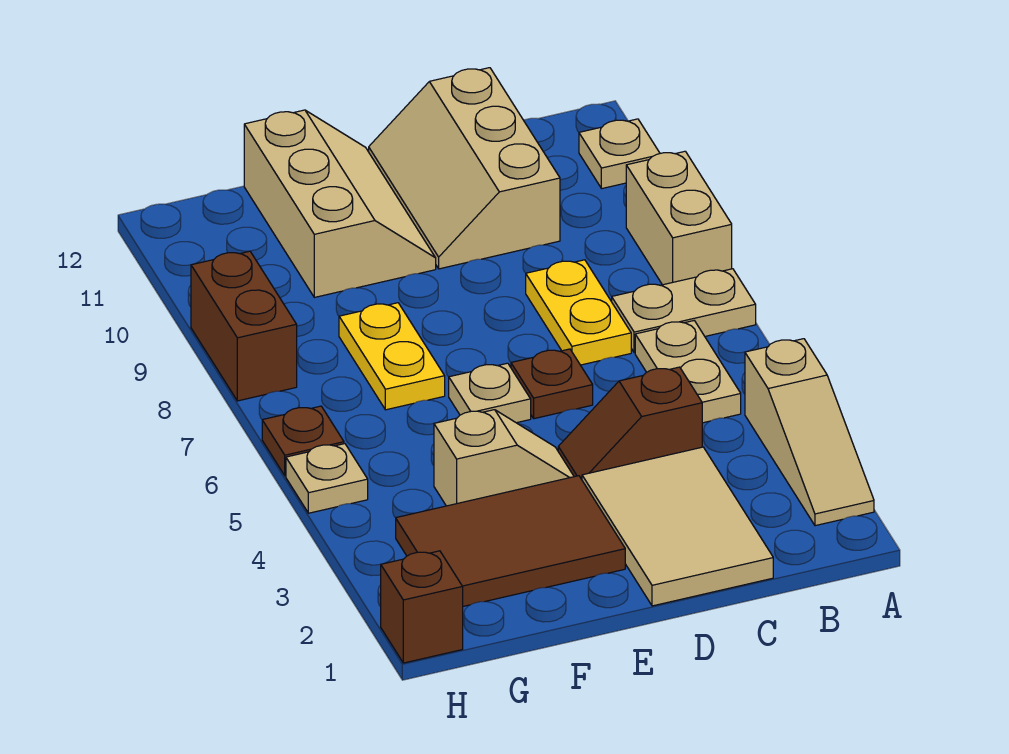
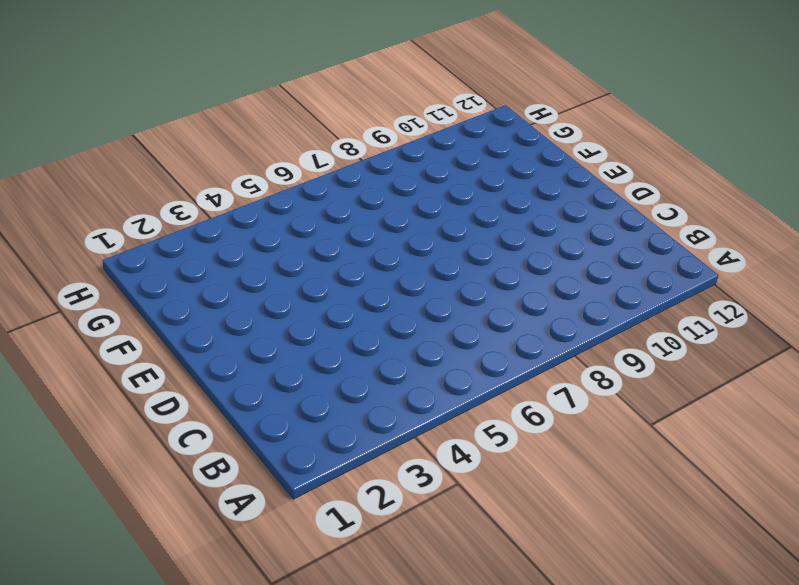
none -> tan 1x3 slope [745,339,874,526]
none -> tan 1x2 plate [612,269,756,353]
none -> tan 1x2 brick [626,151,732,285]

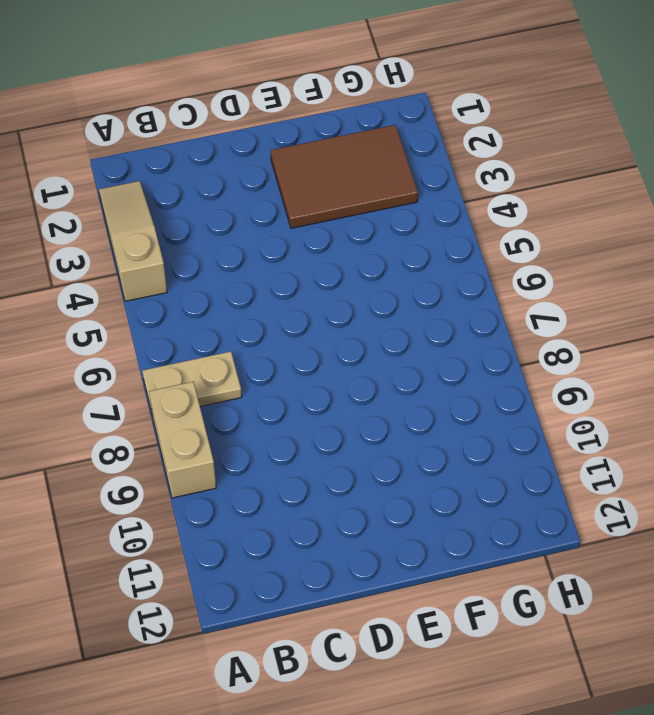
none -> tan 1x1 plate [579,119,660,189]
none -> tan 1x2 plate [635,321,741,423]
none -> tan 2x3 tile [582,447,773,606]

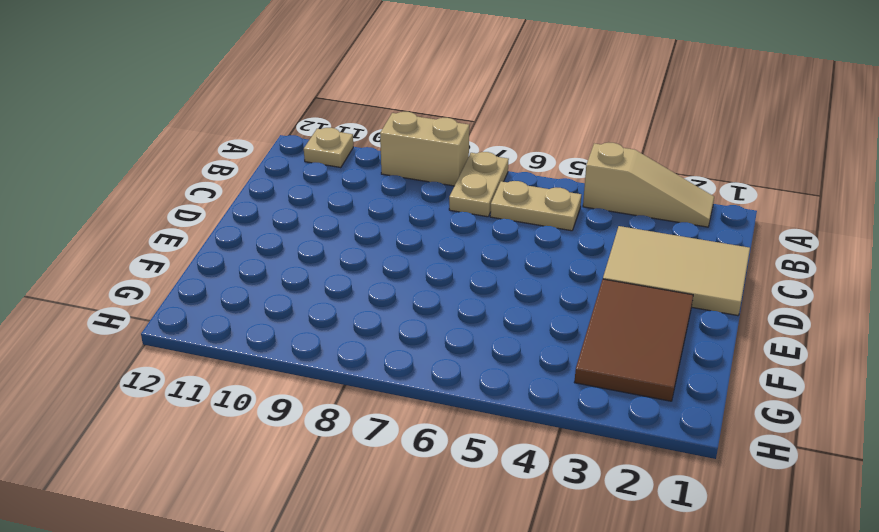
none -> brown 1x2 slope [558,367,702,479]
none -> yellow 1x2 plate [526,260,631,365]
none -> tan 2x3 slope [369,68,560,269]

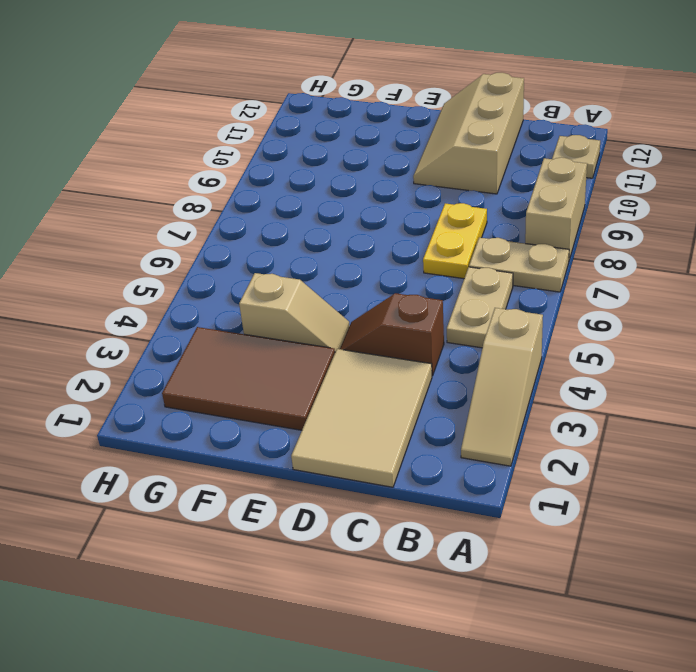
none -> brown 1x1 plate [511,349,593,419]
none -> tan 1x1 plate [449,363,531,423]
none -> tan 2x3 slope [244,110,436,297]

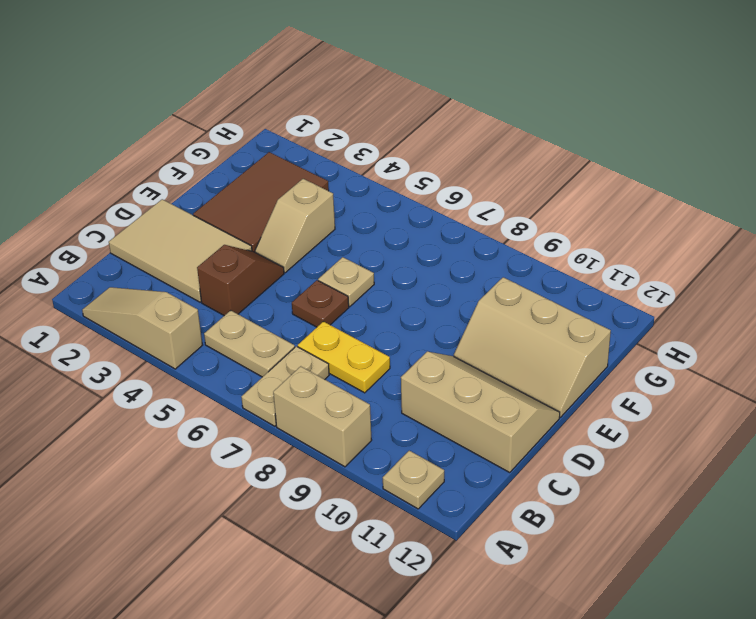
none -> yellow 1x2 plate [339,303,445,410]
none -> brown 1x1 brick [381,551,463,663]
none -> tan 1x1 plate [286,444,368,513]

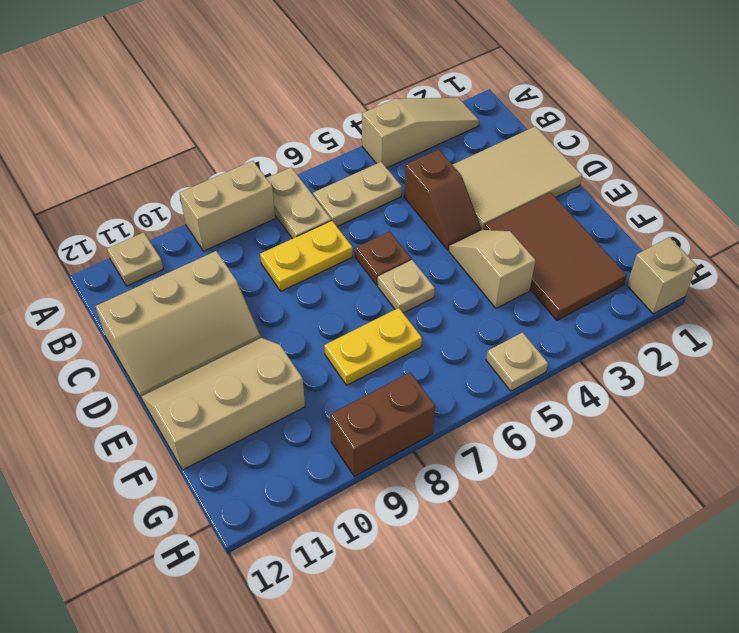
tan 1x1 brick [627,237,697,314] -> brown 1x1 brick [381,551,463,663]
none -> brown 1x1 plate [262,406,344,476]

